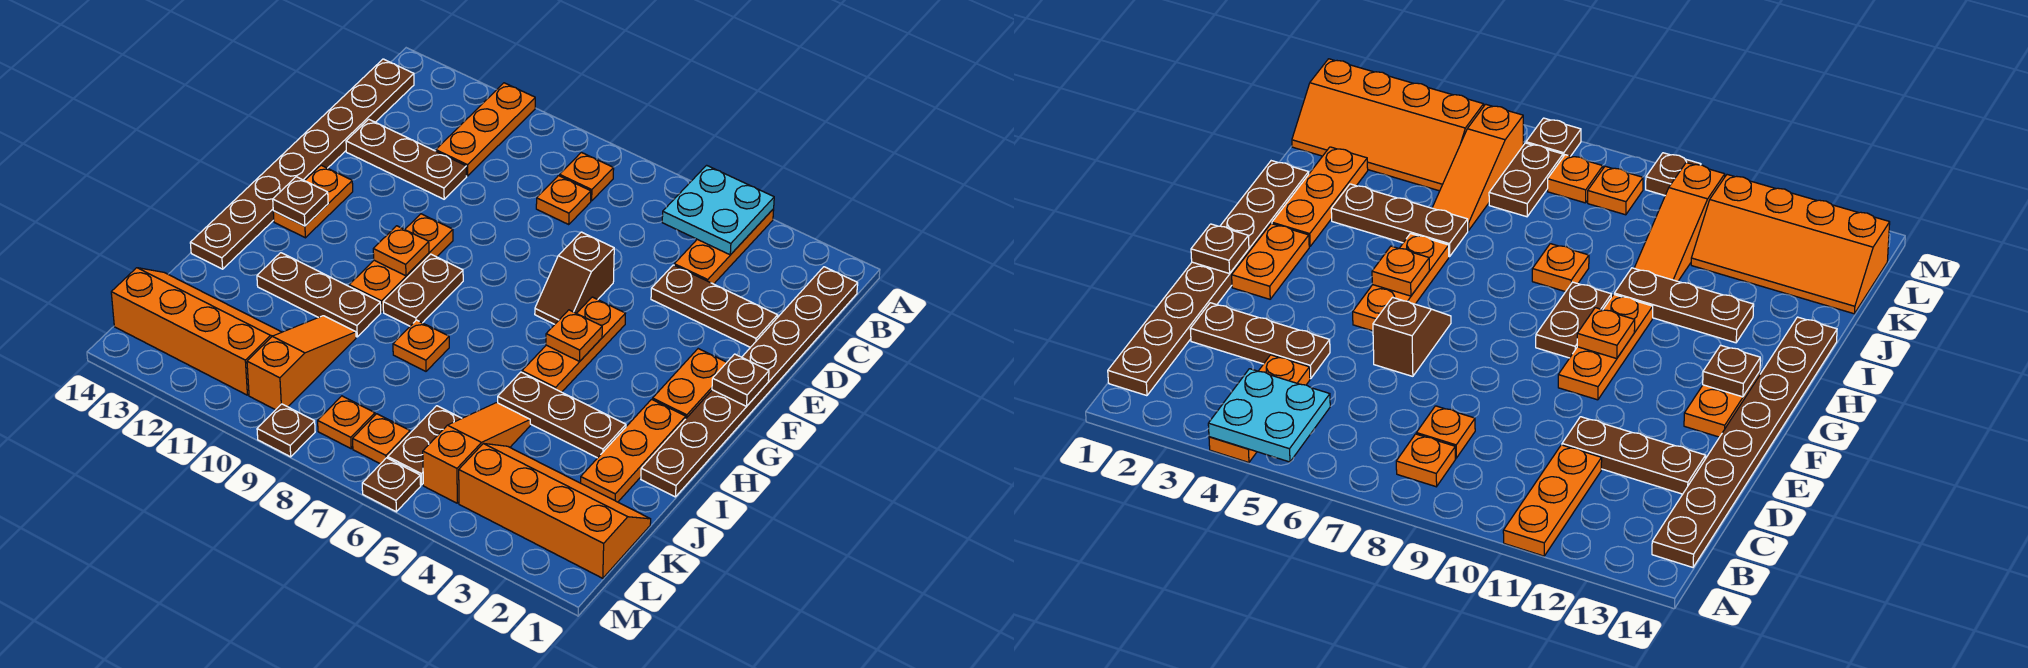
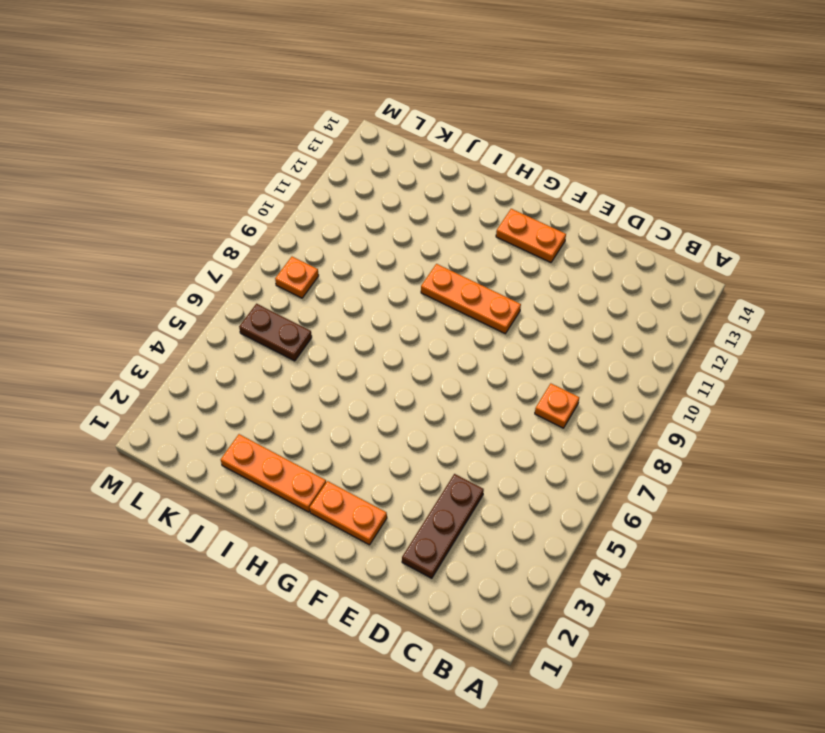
none -> orange 1x3 plate [674,209,774,284]
none -> orange 1x3 plate [436,83,535,176]
none -> brown 1x8 plate [641,267,858,497]
none -> orange 1x1 plate [560,152,614,201]

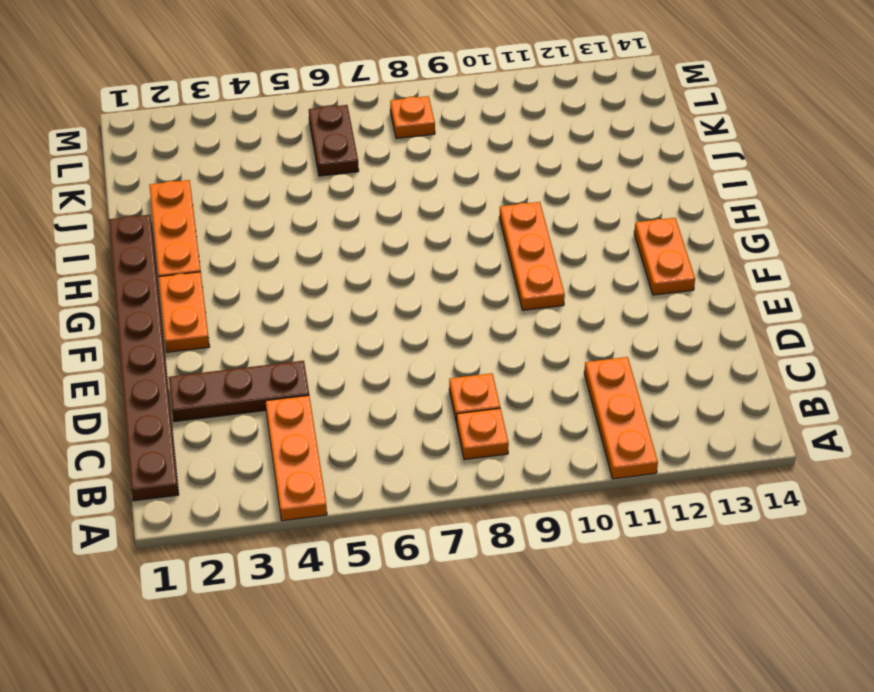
none -> brown 1x8 plate [190,59,414,269]
none -> brown 1x3 plate [346,119,467,199]
none -> brown 1x2 slope [535,232,614,324]
none -> orange 1x3 plate [522,297,626,392]

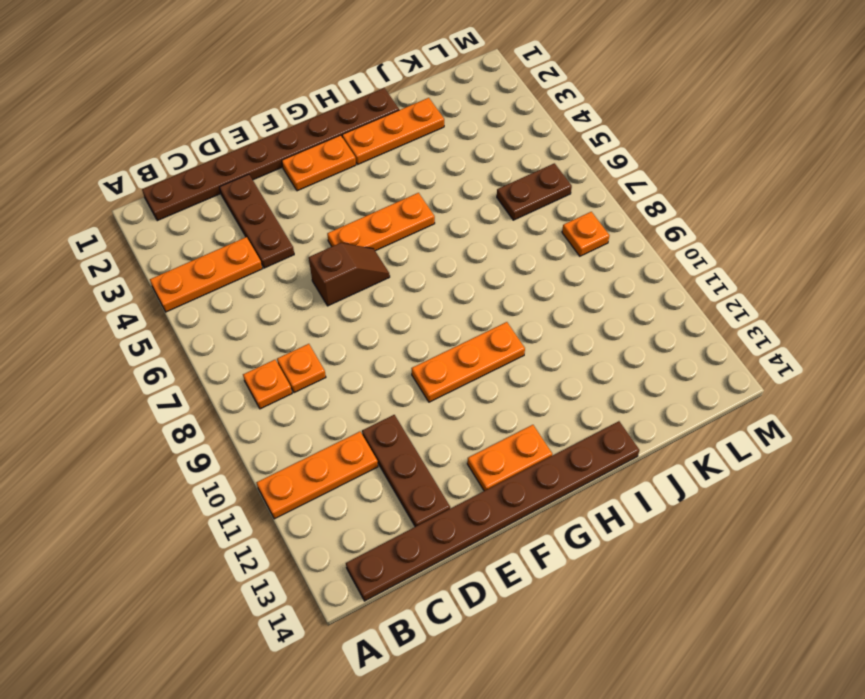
none -> brown 1x2 plate [383,254,463,326]
none -> brown 1x3 plate [498,372,626,458]
none -> orange 1x1 plate [393,320,449,371]
none -> brown 1x3 plate [257,253,381,337]

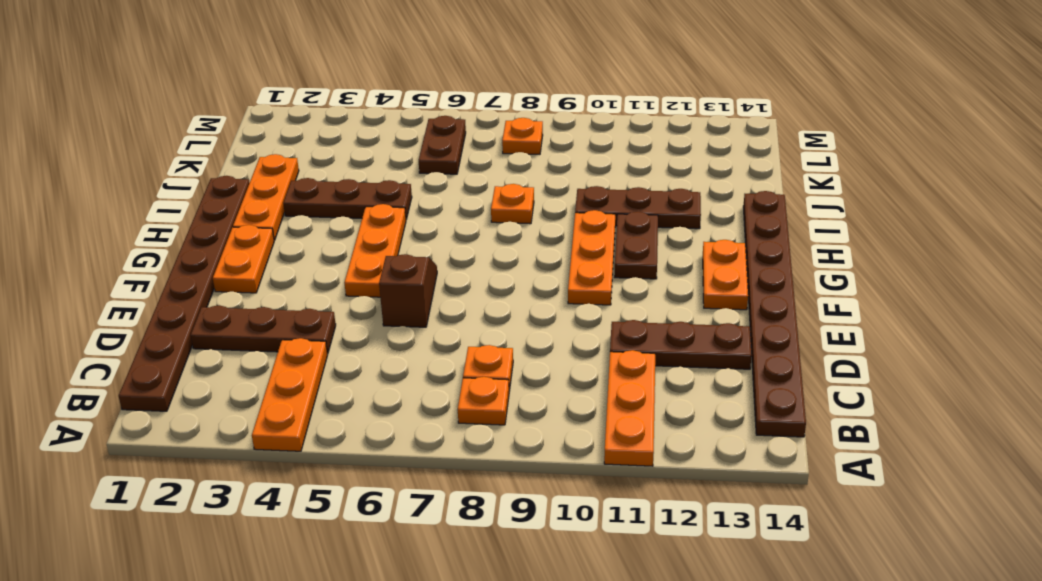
brown 1x2 plate [615,212,658,279] -> brown 1x2 plate moved to [383,254,463,326]
none -> orange 1x3 slope [423,403,530,503]
none -> orange 1x3 slope [247,316,356,410]
none -> orange 2x4 slope [459,444,651,578]
none -> orange 2x4 slope [111,268,282,395]

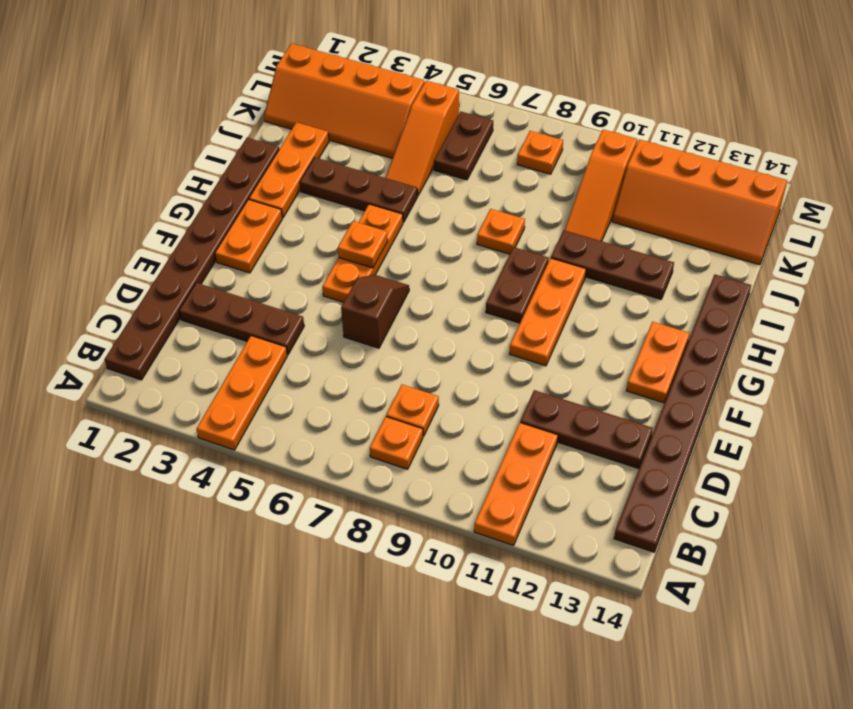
none -> orange 1x1 plate [353,414,410,464]
none -> brown 1x1 plate [362,458,421,512]
none -> brown 1x1 plate [257,404,315,457]
none -> cyan 2x2 plate [662,165,774,255]

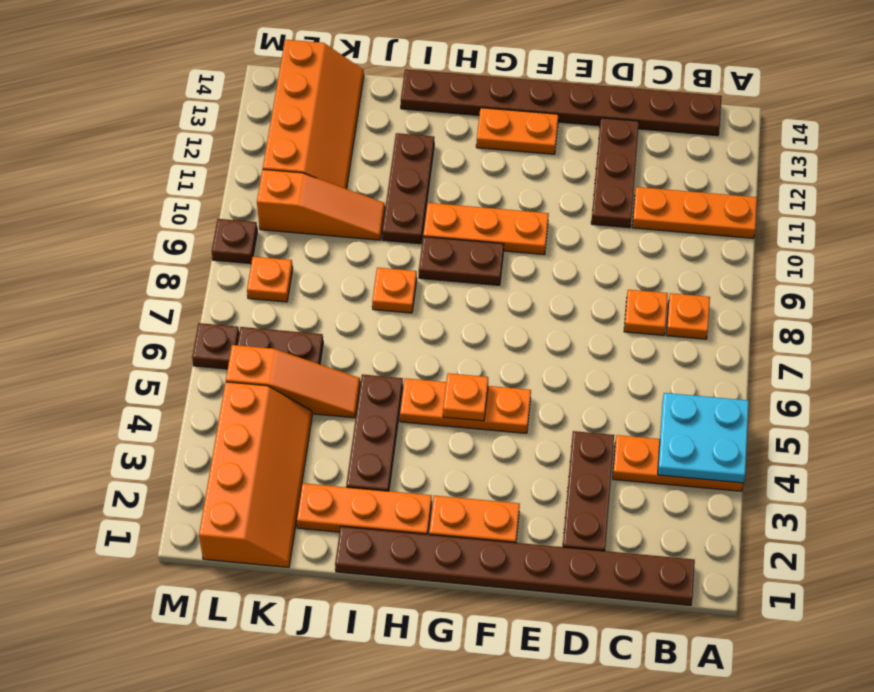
none -> brown 1x2 slope [535,232,614,324]
none -> orange 1x1 plate [353,414,410,464]
none -> brown 1x1 plate [712,354,769,406]
none -> orange 1x1 plate [373,226,429,276]

